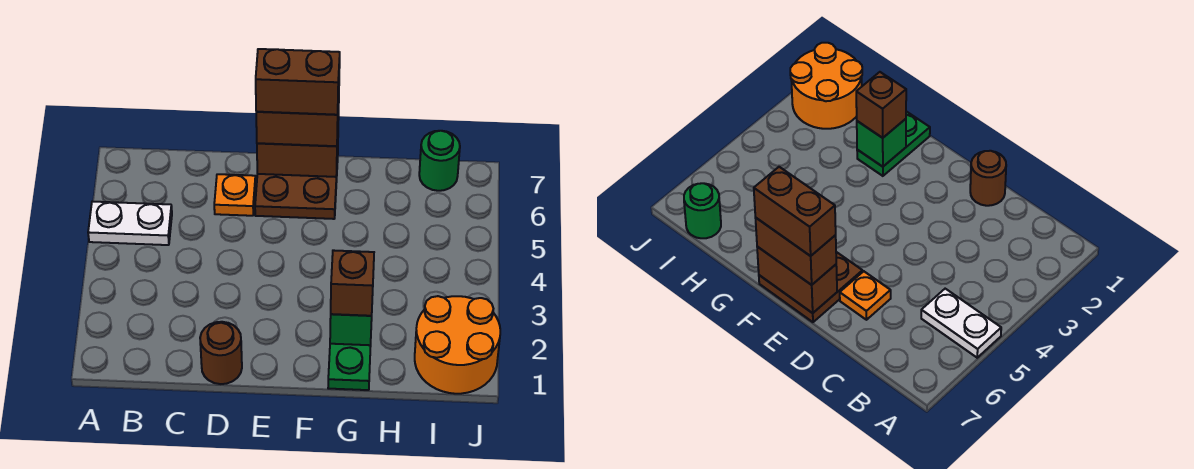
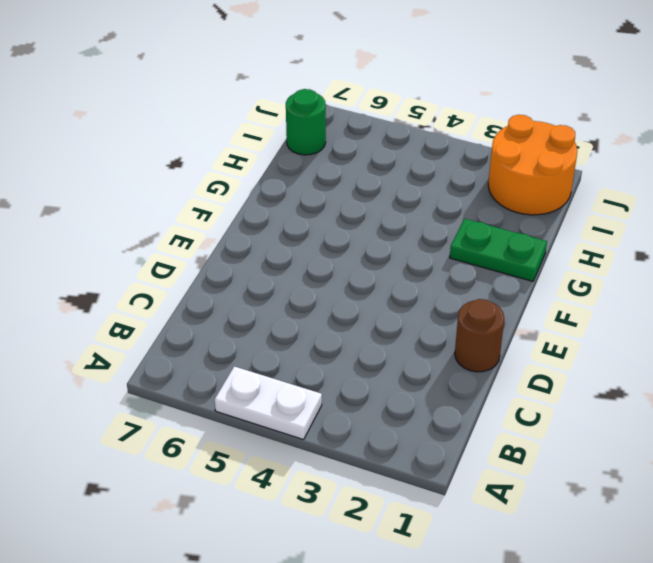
white 1x2 plate [215,366,322,440] -> white 1x2 plate turned to [88,202,172,245]
none -> orange 1x1 plate [214,174,256,216]
none -> brown 2x2 plate [255,157,338,219]
none -> brown 1x2 brick [257,118,339,177]

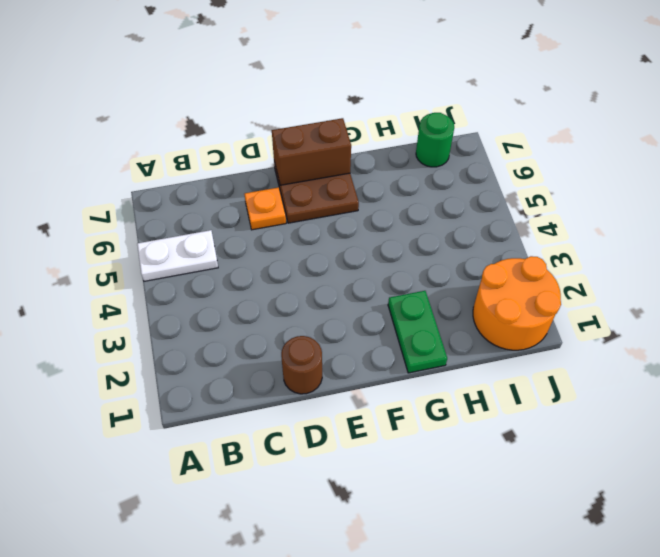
none -> green 1x1 brick [330,314,372,345]
none -> brown 1x2 brick [256,98,339,146]
none -> brown 1x1 brick [331,250,374,316]

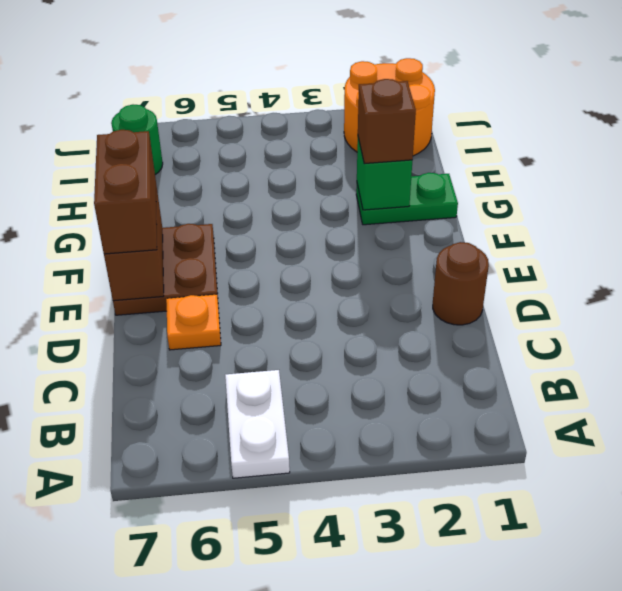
none -> brown 1x2 brick [256,49,340,115]

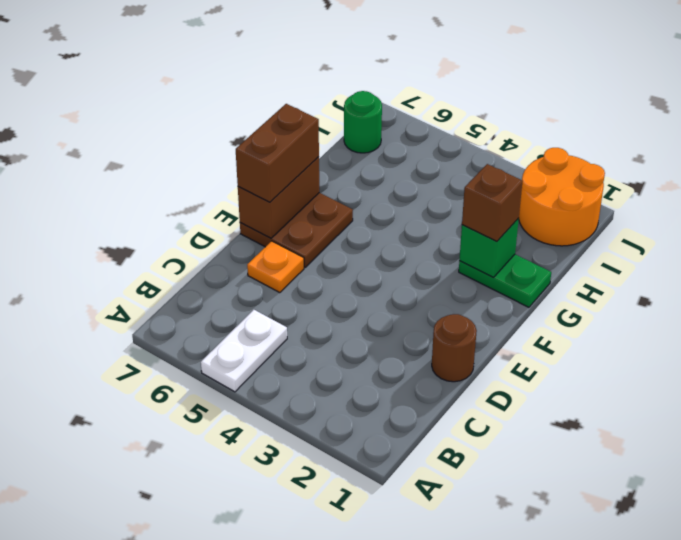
none -> brown 1x2 brick [256,49,340,115]

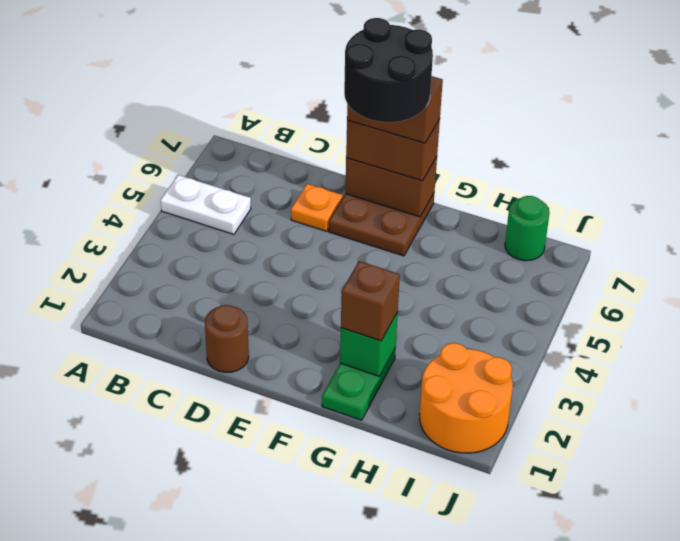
black 2x2 round brick [344,18,433,122] -> none

